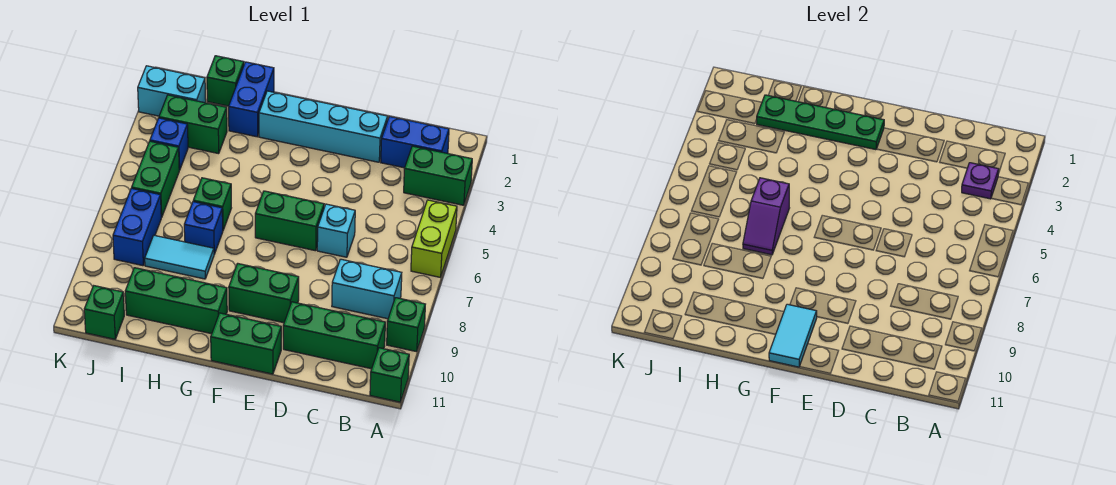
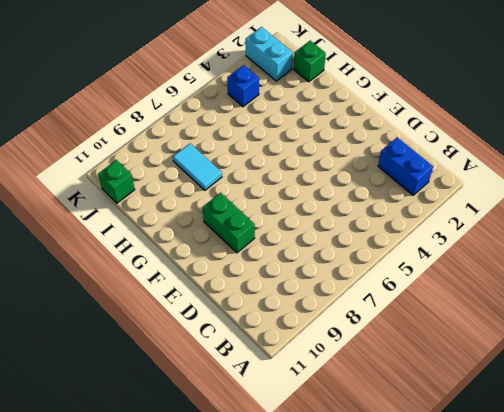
none -> green 1x2 brick [404,146,472,205]
none -> lime 1x2 brick [411,200,457,277]
none -> green 1x1 brick [387,298,425,352]

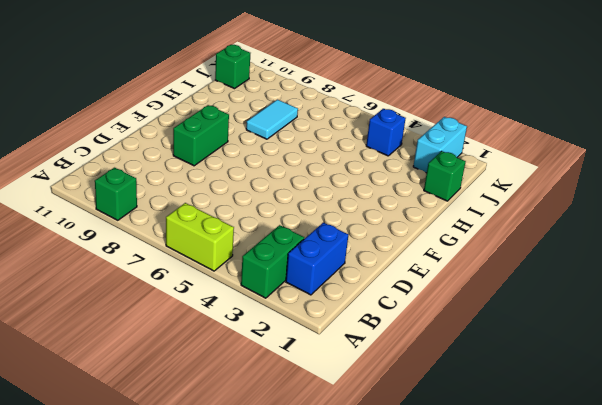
none -> green 1x1 brick [370,348,409,402]
none -> cyan 1x2 brick [332,259,402,319]
none -> green 1x3 brick [283,302,385,369]

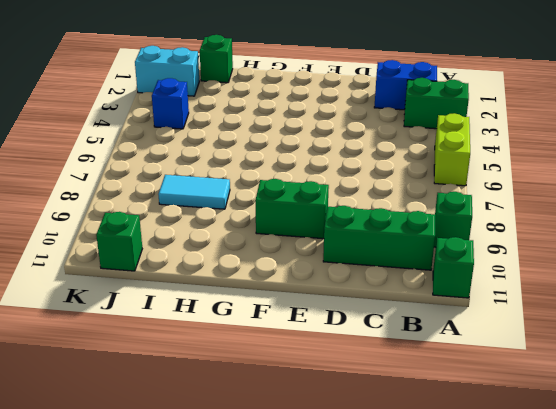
none -> cyan 1x2 brick [332,259,402,319]
none -> cyan 1x4 brick [259,91,388,162]
none -> cyan 1x1 brick [317,204,355,257]

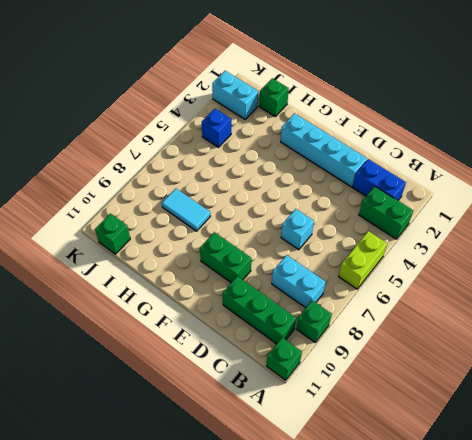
none -> green 1x2 brick [255,191,324,251]
none -> green 1x2 brick [211,313,281,374]
none -> green 1x3 brick [125,268,227,334]

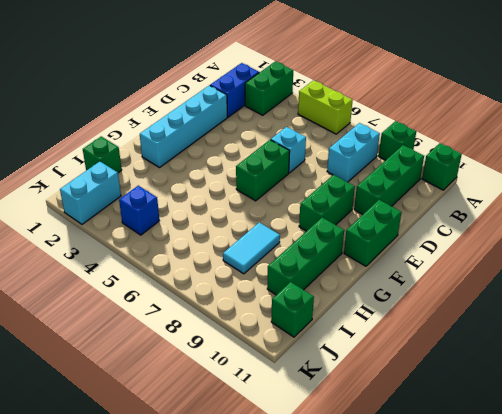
none -> blue 1x2 brick [229,62,274,137]
none -> green 1x1 brick [193,178,231,230]
none -> blue 1x1 brick [184,202,223,254]

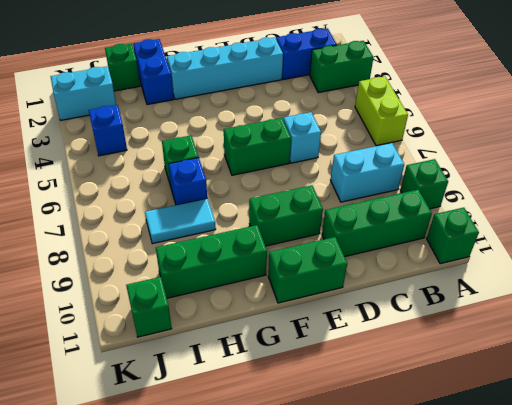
none -> green 1x2 brick [159,95,227,154]
none -> green 1x2 brick [132,141,179,217]
none -> blue 1x2 brick [113,188,162,266]

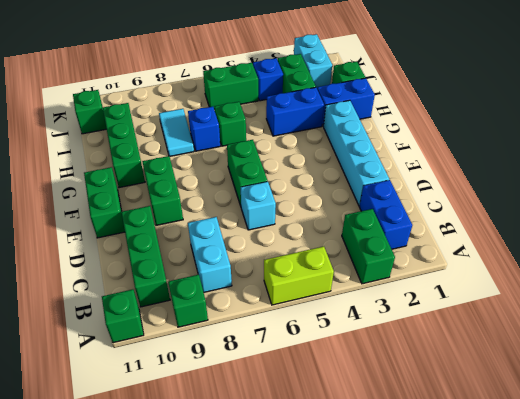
blue 1x2 brick [266,87,324,136] -> blue 1x2 brick moved to [113,188,162,266]
none -> purple 1x1 plate [962,163,999,199]
none -> green 1x4 plate [757,95,884,150]
none -> cyan 1x2 tile [769,304,817,367]

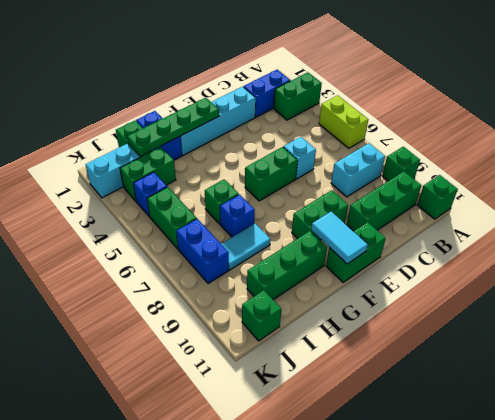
none -> purple 1x1 plate [962,163,999,199]
none -> purple 1x2 slope [743,178,789,255]

